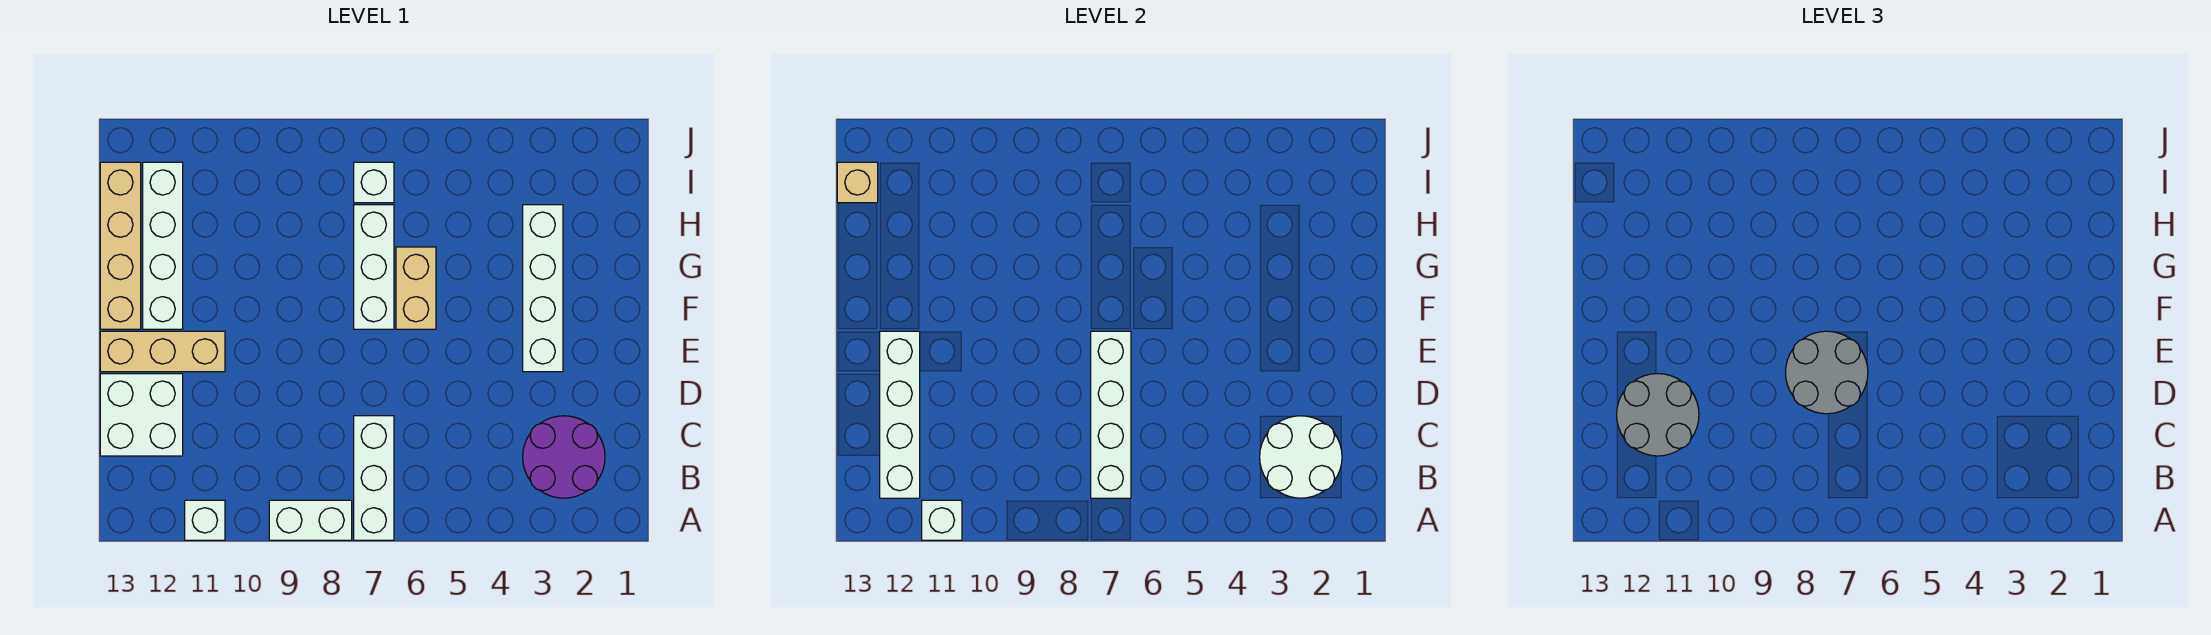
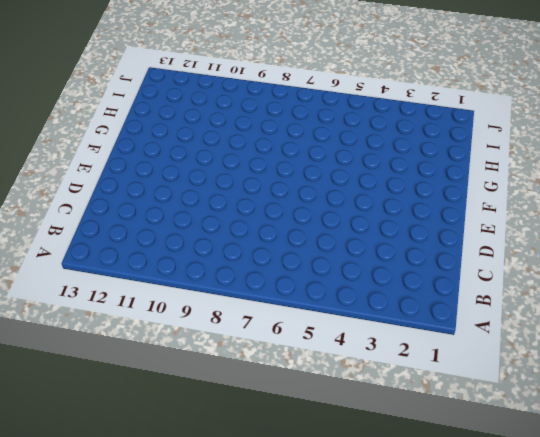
none -> white 1x3 brick [354,416,394,540]
none -> white 1x2 brick [269,500,352,540]
none -> white 1x1 brick [185,500,225,540]

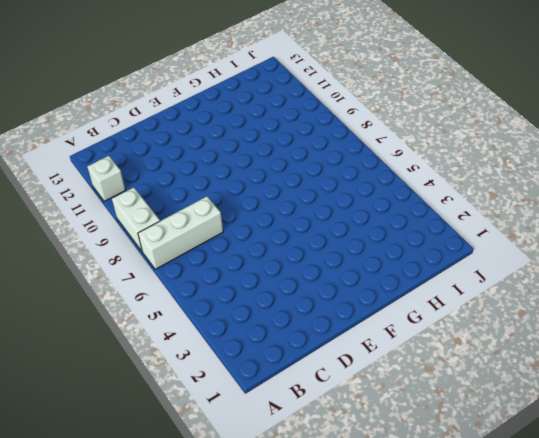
none -> purple 2x2 round brick [523,416,605,498]
none -> white 2x2 brick [100,374,183,456]
none -> white 1x4 brick [523,205,563,372]

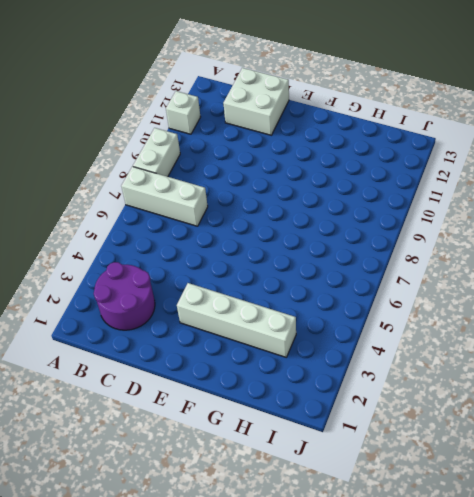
none -> tan 1x3 brick [100,331,225,372]
none -> tan 1x2 brick [396,247,436,329]
none -> white 1x3 brick [354,205,394,329]

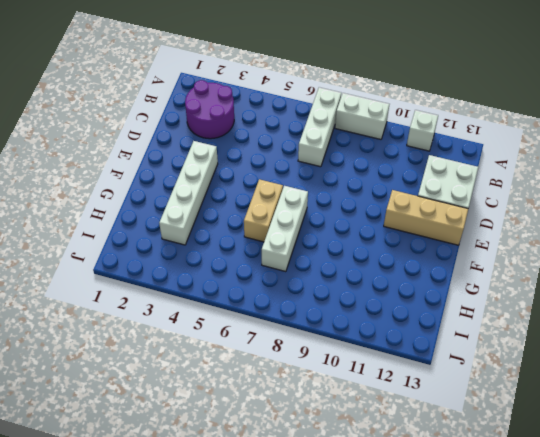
none -> white 1x4 brick [143,162,183,329]
none -> tan 1x4 brick [100,162,141,329]
none -> white 1x1 brick [354,162,394,203]

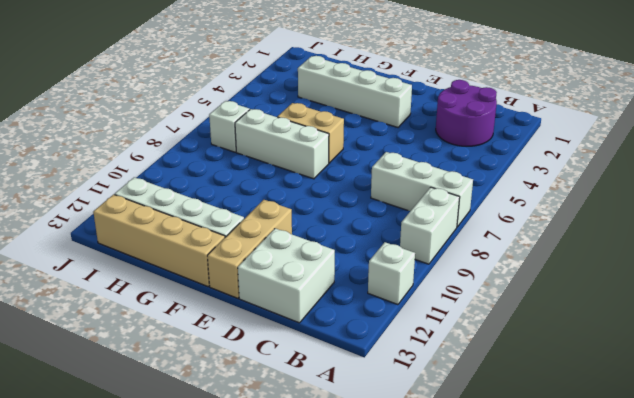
none -> white 1x1 brick [922,500,962,540]
none -> white 2x2 round brick [1260,416,1342,498]
none -> white 1x4 brick [1091,331,1131,498]

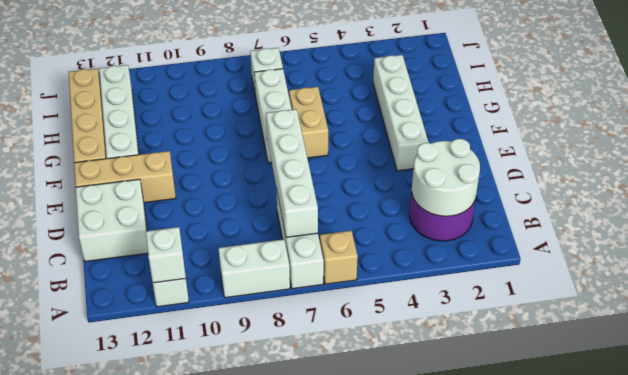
tan 1x1 brick [320,231,358,284] -> tan 1x1 brick moved to [837,162,878,203]
none -> white 1x4 brick [880,331,920,498]
none -> grey 2x2 round brick [1617,374,1699,456]
none -> grey 2x2 round brick [1785,331,1868,414]

